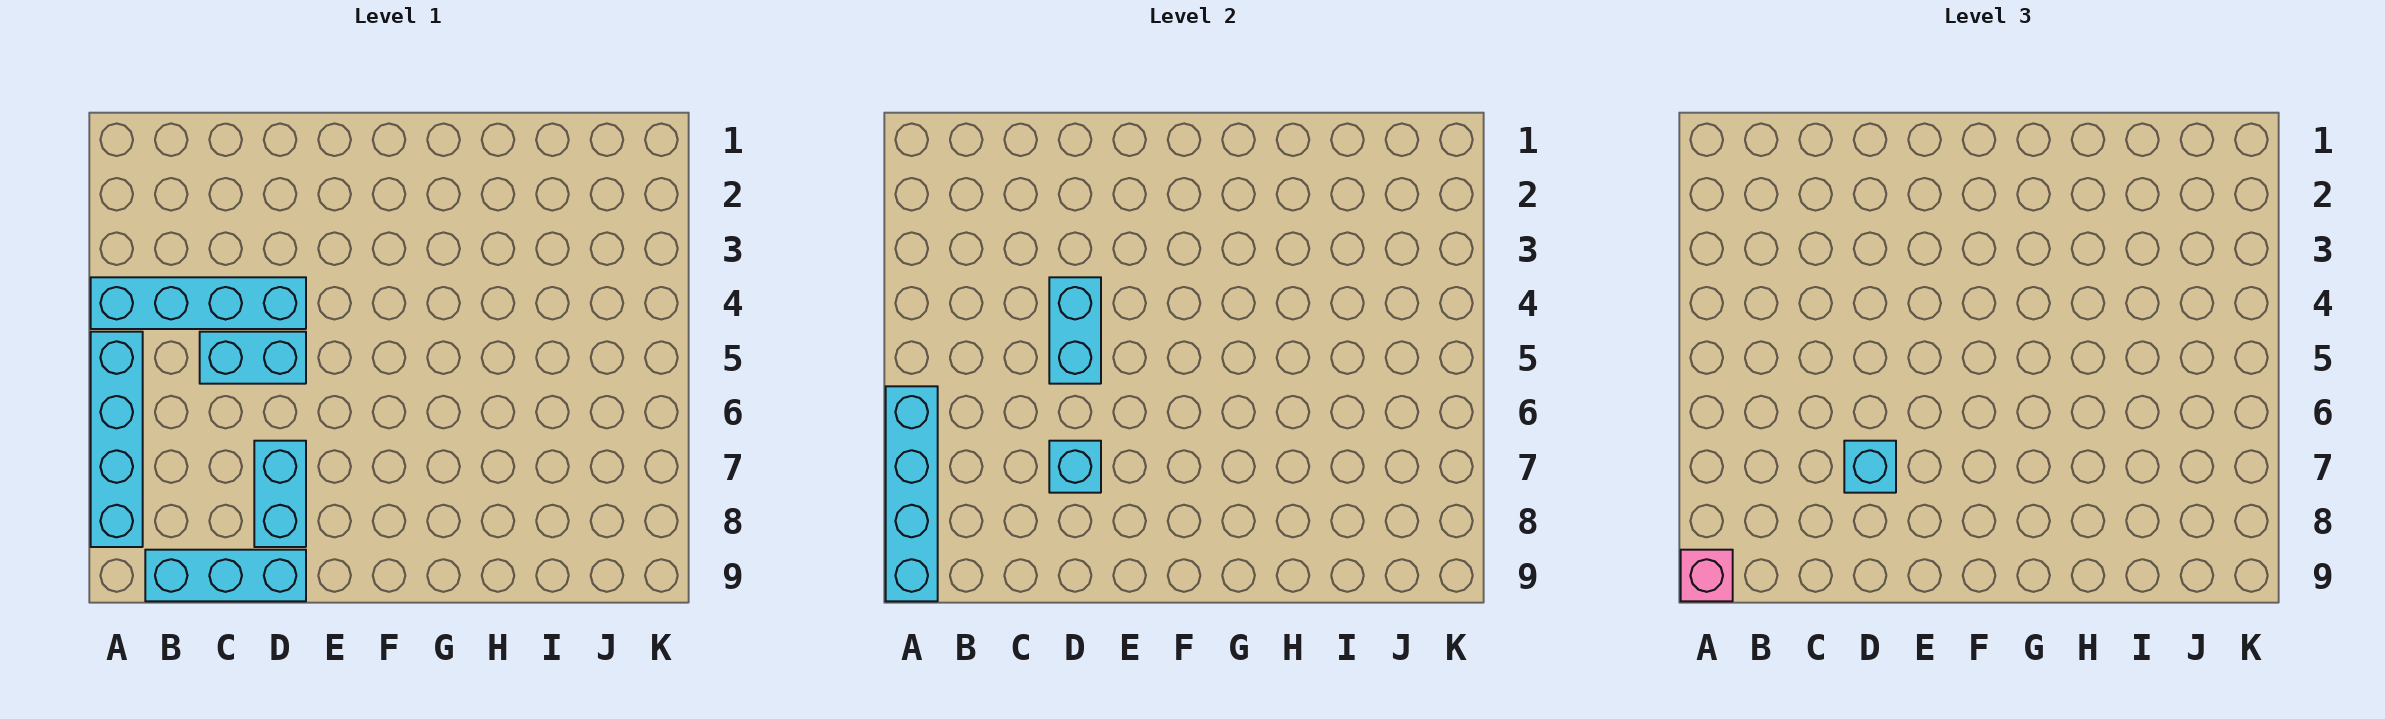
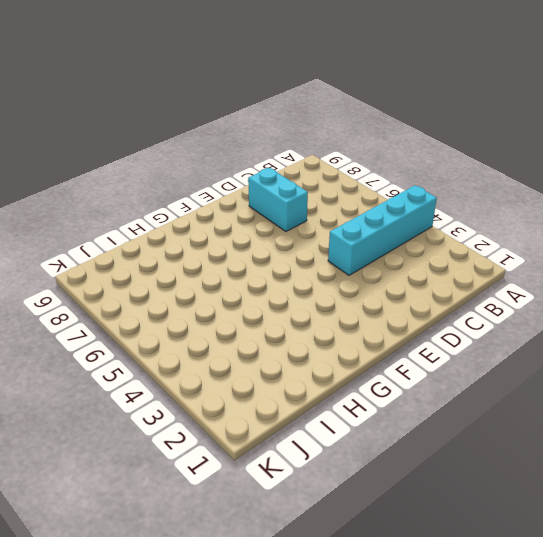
none -> cyan 1x4 brick [91,332,143,547]
none -> cyan 1x3 brick [145,550,306,601]

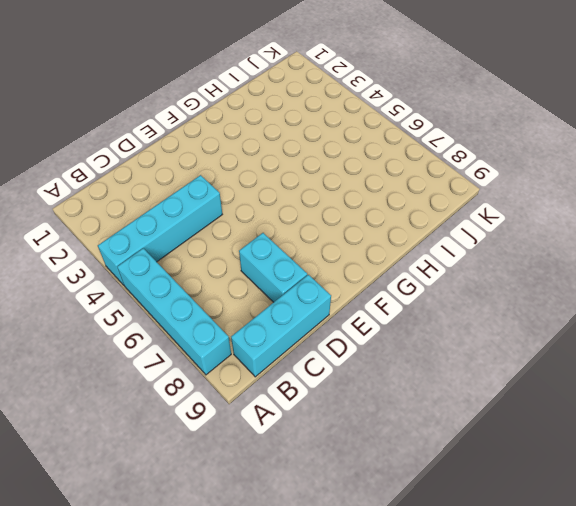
none -> cyan 1x2 brick [200,332,306,384]
none -> cyan 1x4 brick [886,386,938,601]

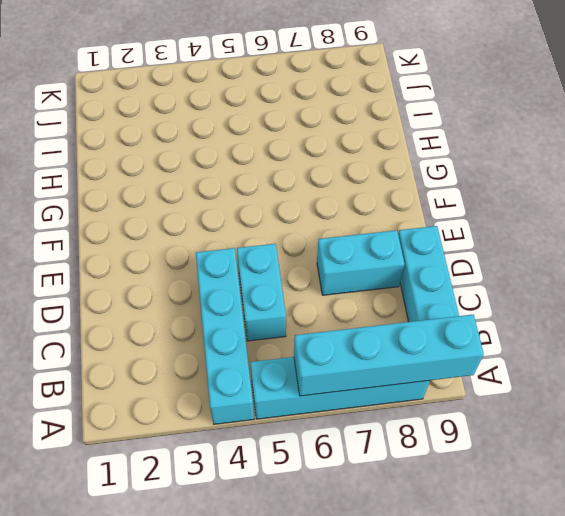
none -> cyan 1x2 brick [1049,277,1101,384]
none -> cyan 1x1 brick [1049,441,1101,493]

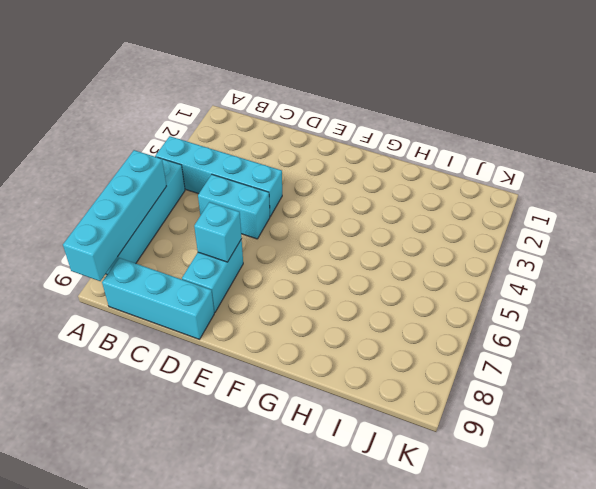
none -> cyan 1x2 brick [1049,277,1101,384]
none -> pink 1x1 brick [1681,550,1733,601]

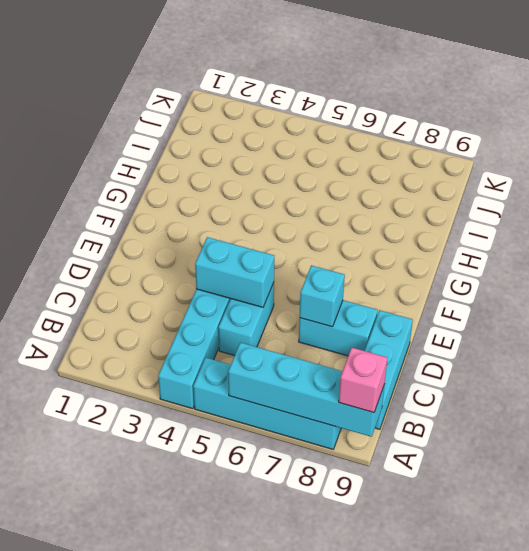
none -> cyan 1x1 brick [1844,441,1896,493]

